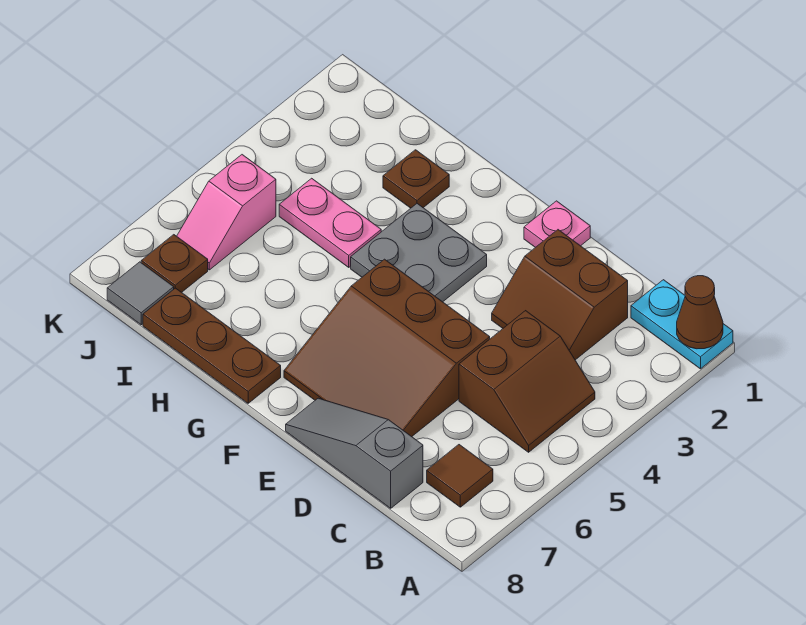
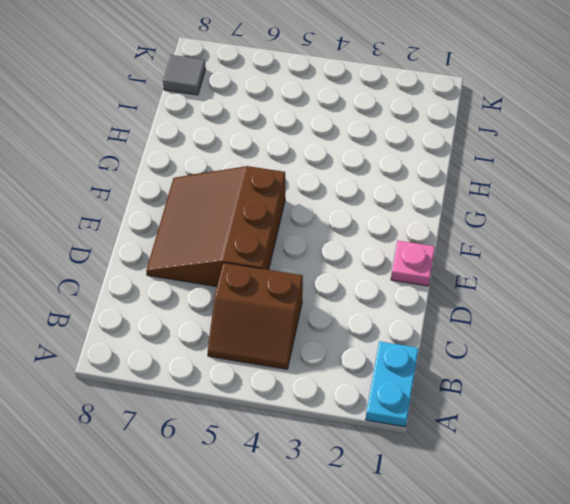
none -> brown 1x1 tile [427,445,493,507]
none -> brown 2x2 slope [492,230,628,360]
none -> grey 1x3 slope [286,398,423,508]

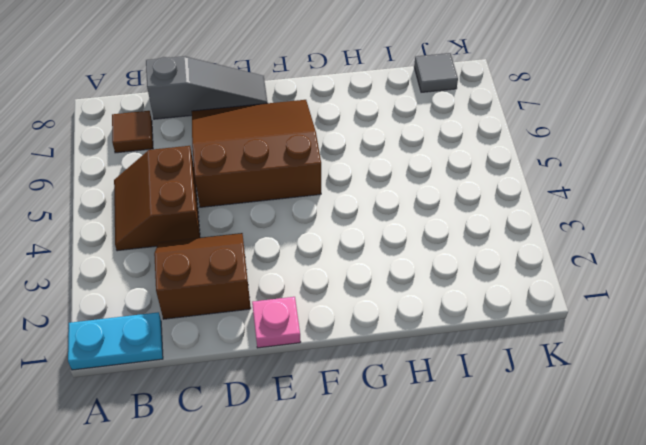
none -> grey 2x2 plate [351,204,487,302]
none -> brown 1x3 plate [143,288,281,403]
none -> brown 1x1 plate [383,150,449,208]

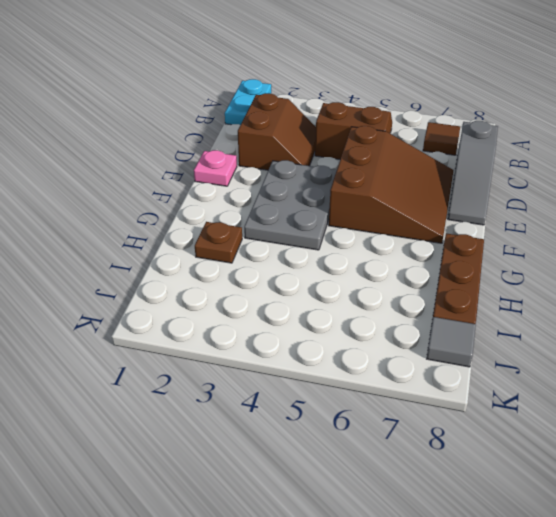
grey 2x3 plate [244,160,337,250] -> grey 2x2 plate [351,204,487,302]
none -> pink 1x2 plate [279,178,381,267]
none -> pink 1x2 slope [177,155,276,270]
none -> brown 1x1 plate [141,235,208,292]

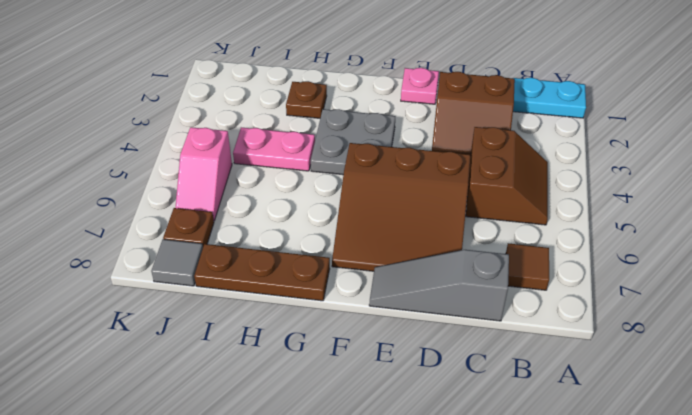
none -> brown 1x1 cone [677,276,723,349]

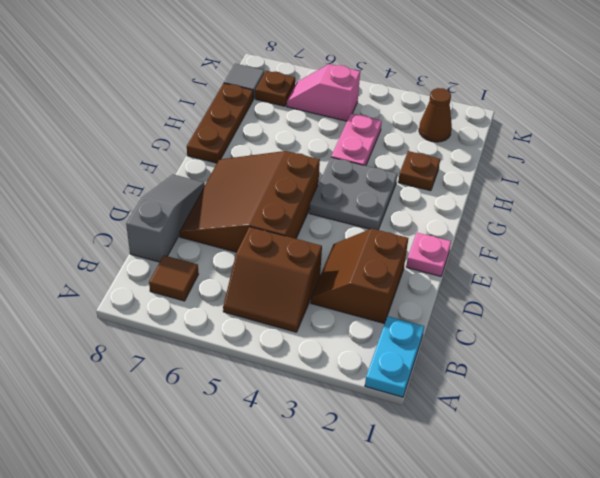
brown 1x1 cone [419,88,452,142] -> brown 1x1 cone moved to [677,276,723,349]

